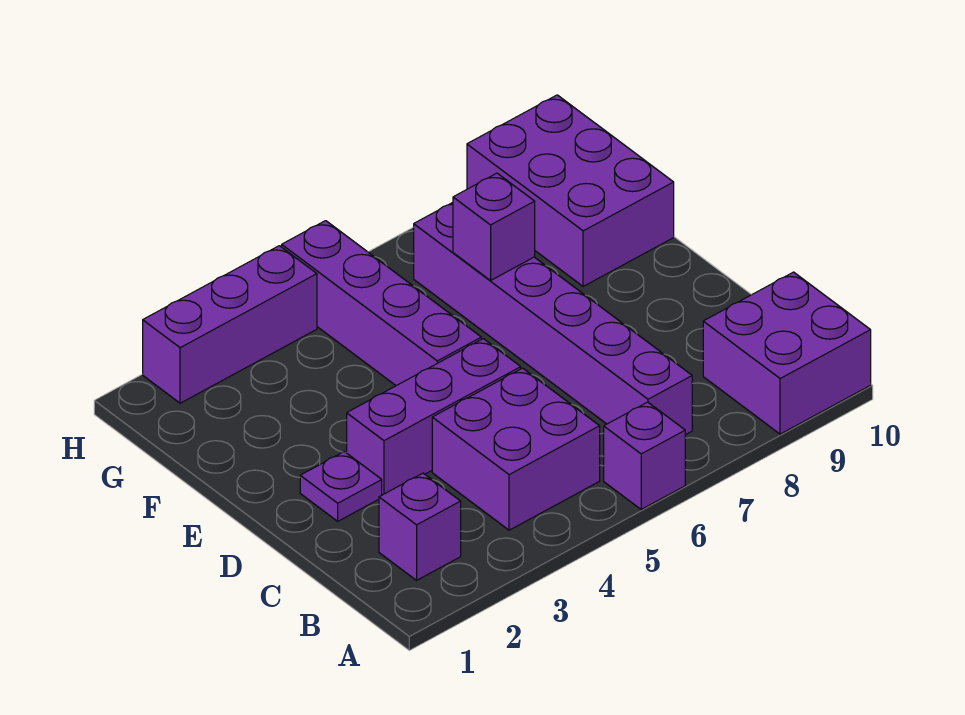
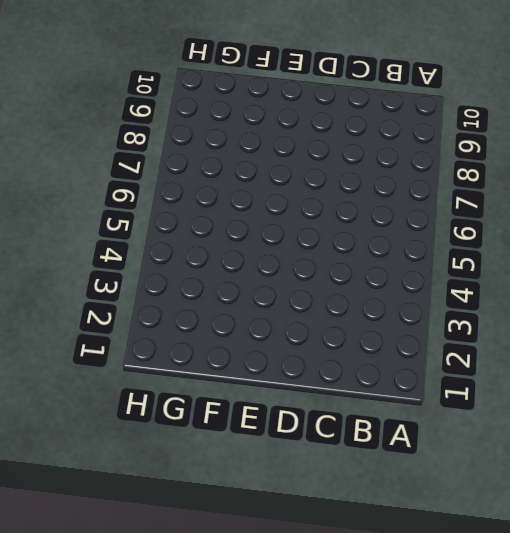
none -> purple 1x1 brick [604,402,685,509]
none -> purple 2x2 brick [703,272,871,434]

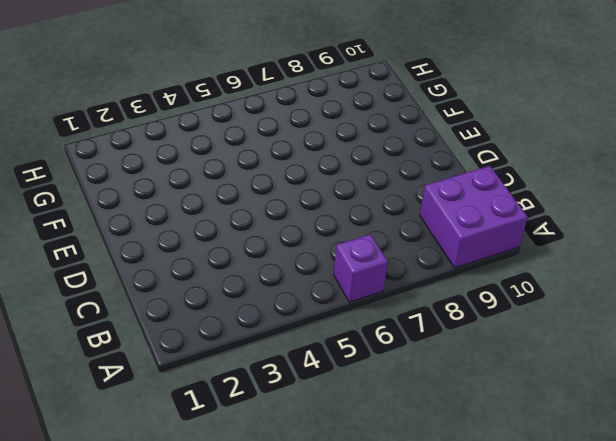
none -> purple 1x1 brick [379,473,461,580]
none -> purple 2x2 brick [432,368,600,530]

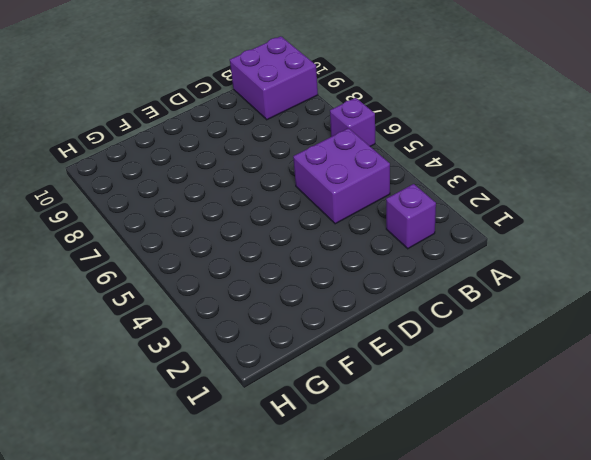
none -> purple 1x6 brick [414,203,692,435]
none -> purple 1x1 plate [300,452,382,521]

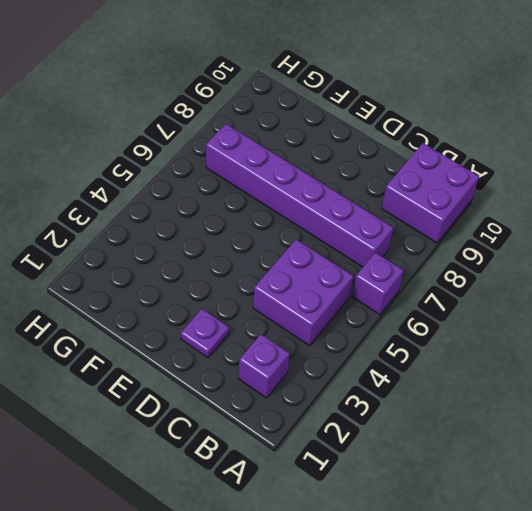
none -> purple 1x3 brick [347,339,521,495]
none -> purple 1x4 brick [282,221,481,386]

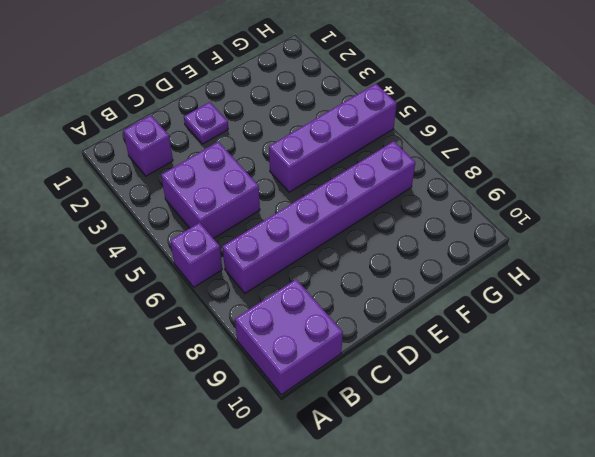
none -> purple 1x3 brick [347,339,521,495]
none -> purple 2x3 brick [467,95,674,287]

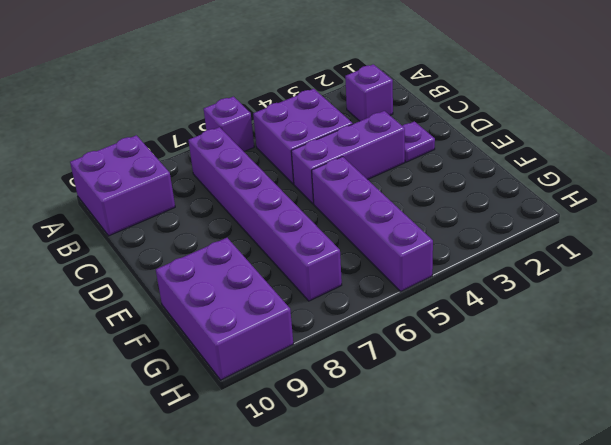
none -> purple 1x3 brick [143,246,317,403]
none -> purple 1x1 brick [453,173,535,280]

